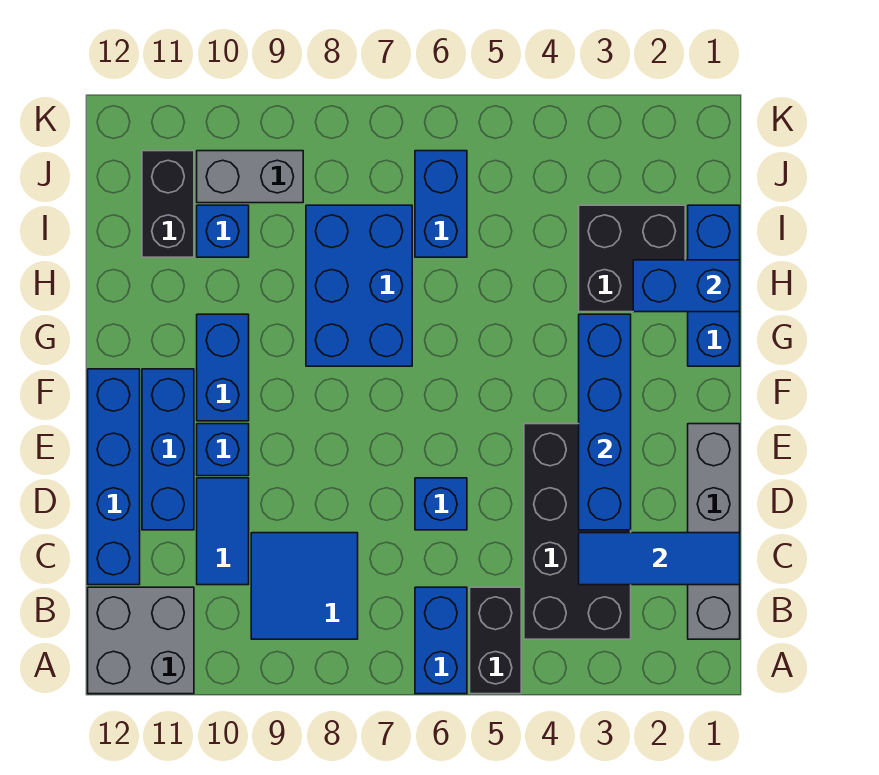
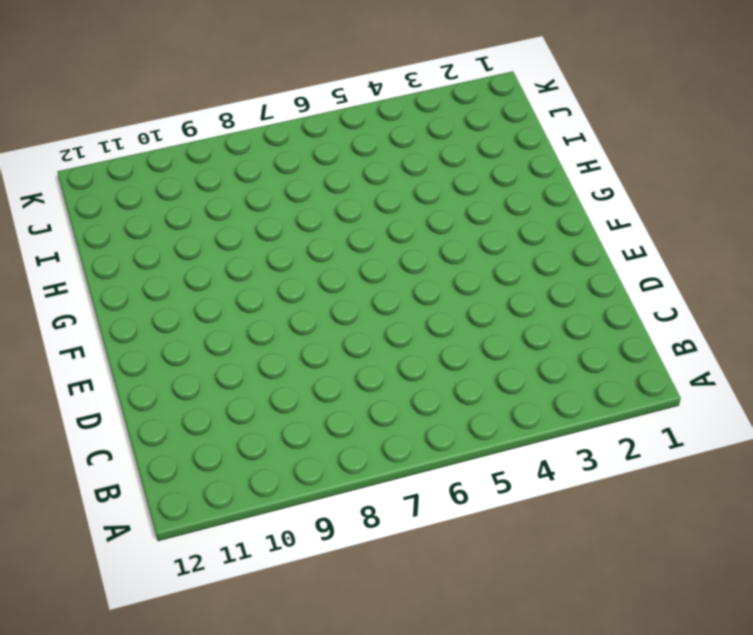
none -> black 1x2 brick [470,587,521,694]
none -> blue 1x2 brick [415,587,467,694]
none -> grey 2x2 brick [88,587,194,694]

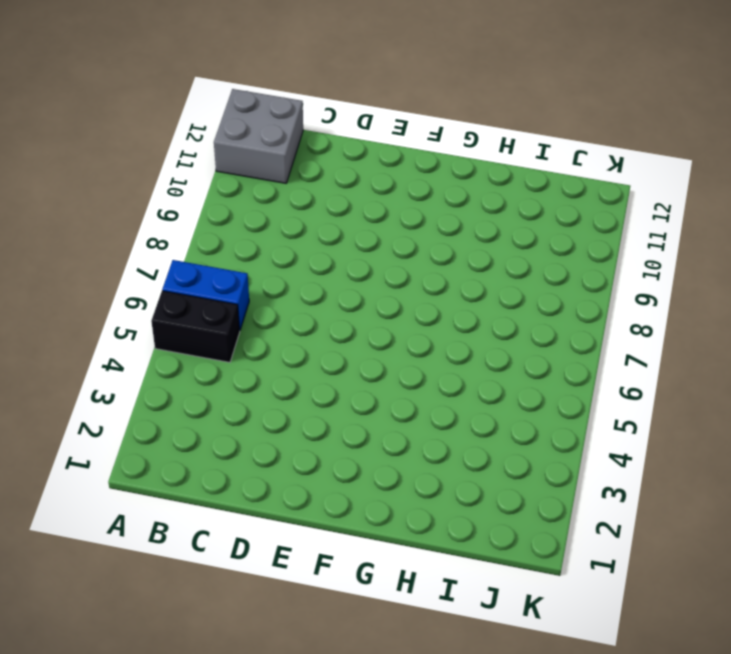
none -> grey 1x4 brick [688,424,740,639]
none -> black 2x4 brick [524,424,631,639]
none -> blue 2x2 tile [251,533,358,639]

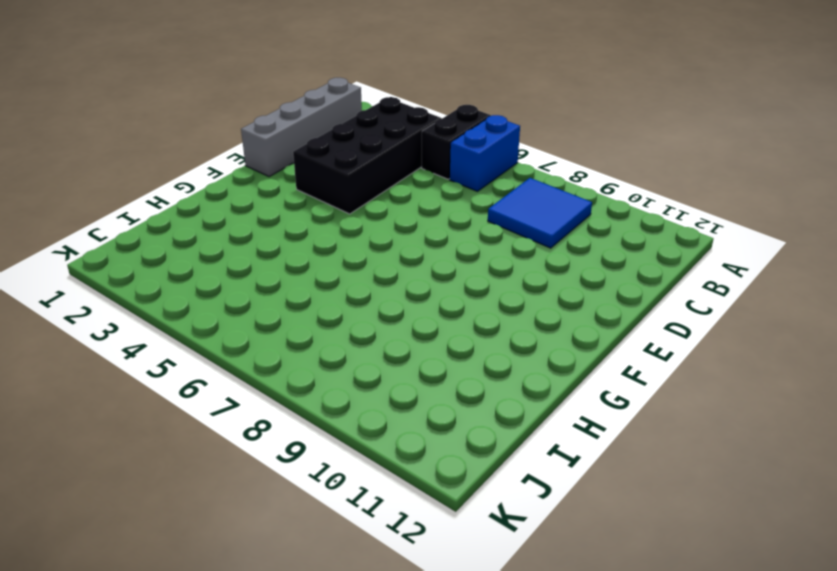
none -> grey 2x2 brick [88,587,194,694]
none -> blue 1x2 tile [197,478,249,585]
none -> blue 1x4 brick [88,369,140,585]

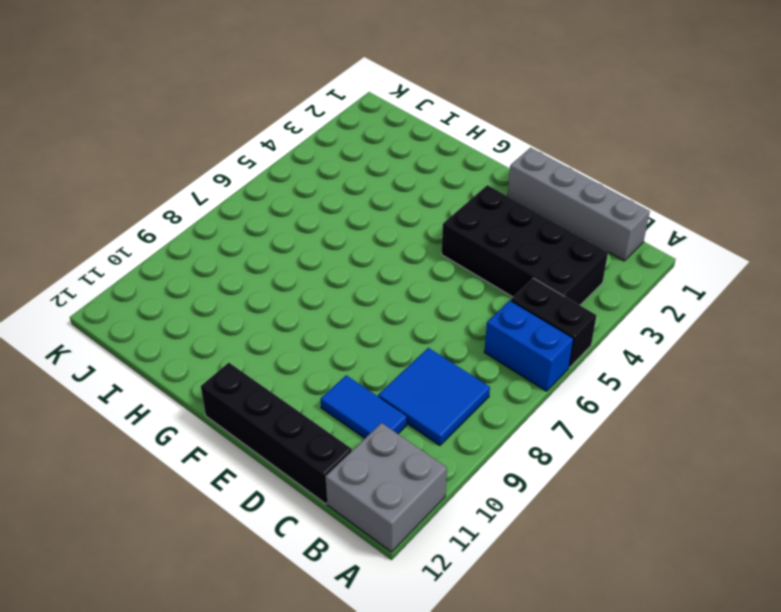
black 1x4 brick [201,363,352,504] -> blue 1x4 brick [88,369,140,585]
none -> blue 1x1 brick [415,478,467,530]
none -> blue 1x3 brick [142,369,194,530]
none -> blue 1x1 brick [197,424,249,476]

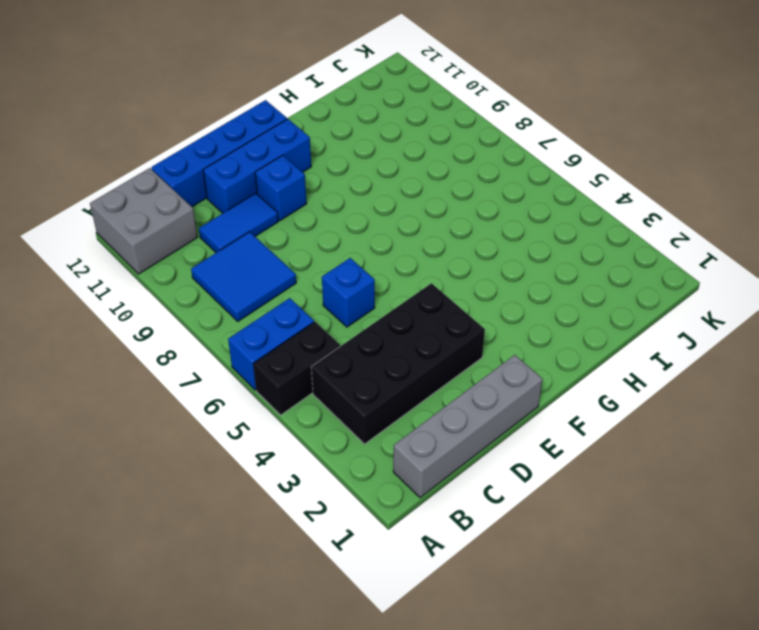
none -> blue 1x2 brick [197,314,249,421]
none -> blue 1x3 brick [688,205,740,366]
none -> blue 2x3 brick [306,205,412,366]

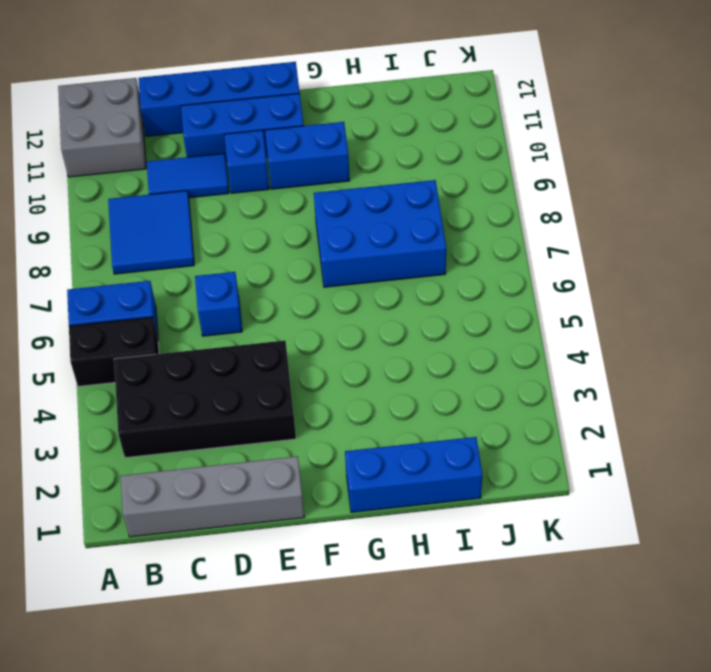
none -> black 2x2 brick [579,205,685,312]
none -> blue 1x2 brick [415,151,467,257]
none -> blue 1x1 brick [197,205,249,257]

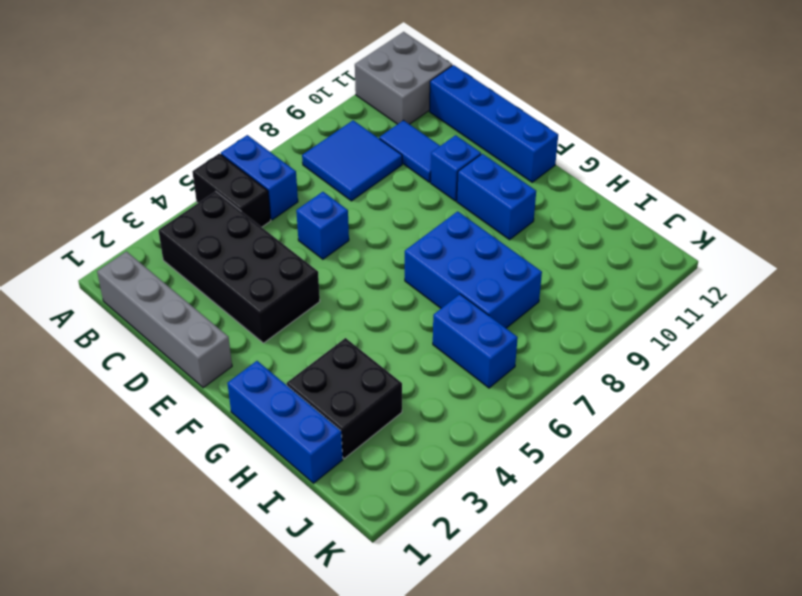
none -> blue 1x3 brick [142,369,194,530]
none -> blue 1x1 brick [197,205,249,257]
none -> black 1x2 brick [142,151,194,257]

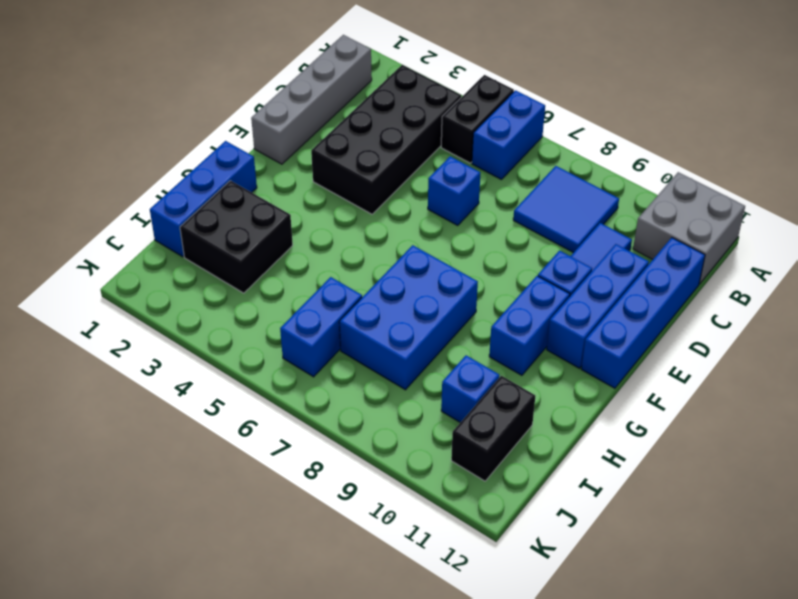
none -> grey 1x2 brick [197,151,303,203]
none -> blue 1x3 tile [579,533,740,585]
none -> blue 1x4 brick [579,314,631,530]

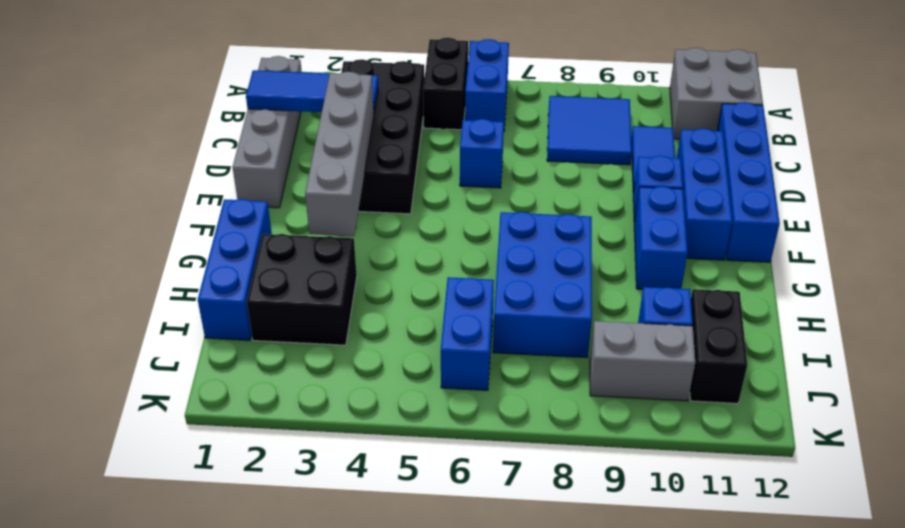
grey 1x4 brick [305,72,374,236] -> blue 1x4 brick [579,314,631,530]
none -> blue 1x2 brick [633,260,740,312]

